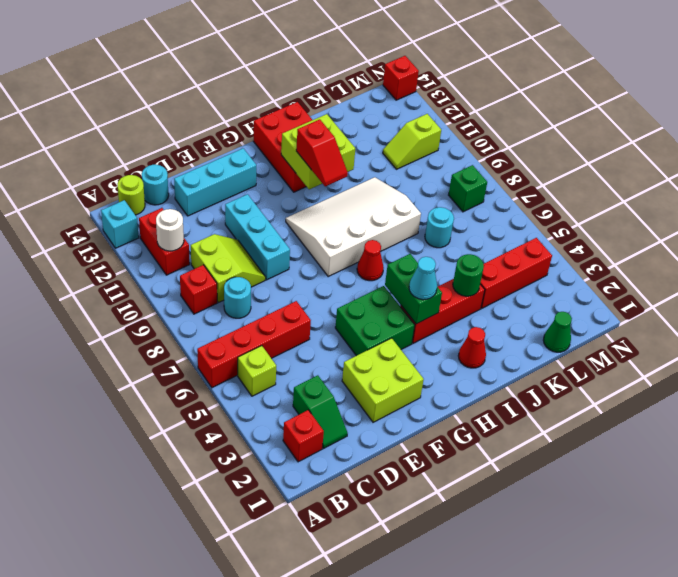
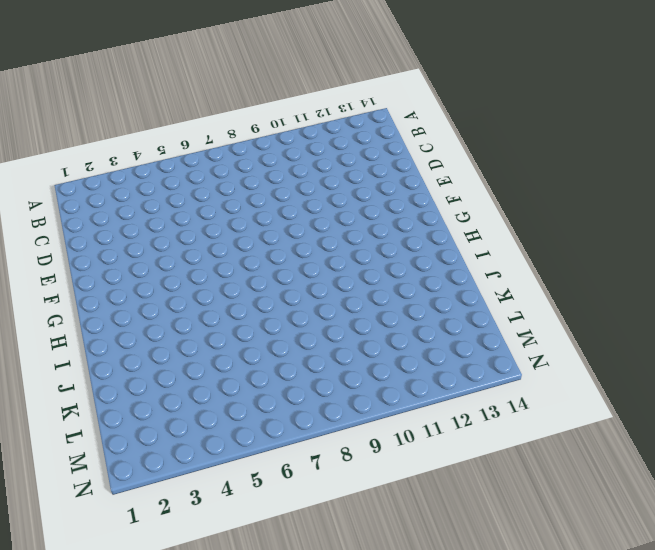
none -> red 1x4 brick [197,301,311,388]
none -> cyan 1x1 brick [101,200,139,248]
none -> red 1x1 brick [283,410,324,462]
none -> lime 1x1 brick [238,346,276,396]

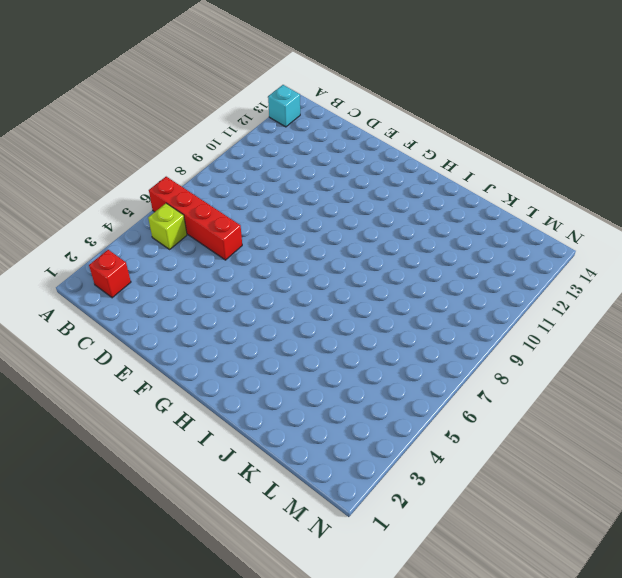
none -> red 1x1 brick [180,265,217,314]
none -> red 1x2 brick [139,208,190,275]
none -> lime 1x1 round brick [118,175,145,215]
none -> green 1x2 slope [293,375,348,449]

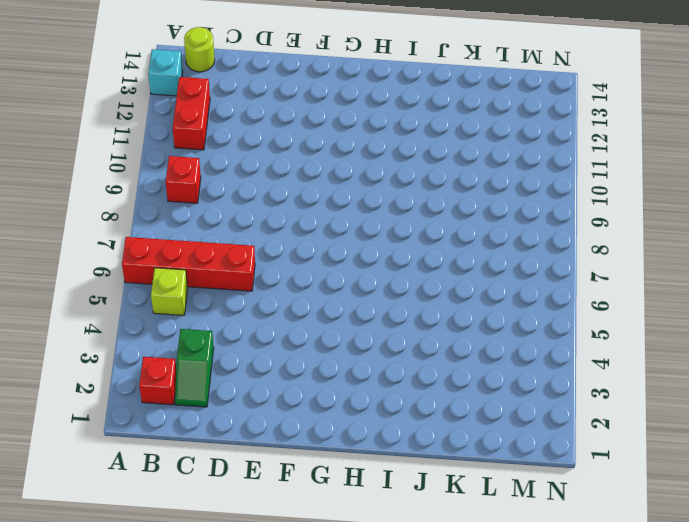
none -> cyan 1x1 round brick [224,277,251,318]
none -> lime 2x2 slope [191,234,266,303]
none -> cyan 1x1 round brick [142,164,169,205]
none -> cyan 1x3 brick [174,148,256,216]

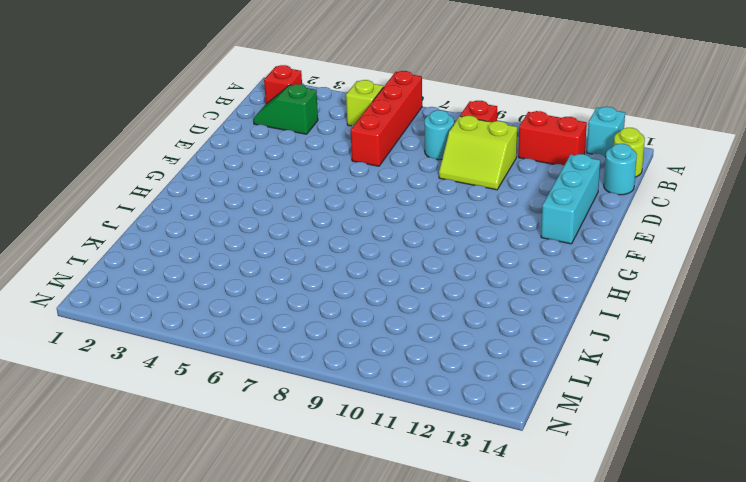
none -> lime 2x2 brick [342,338,424,422]
none -> cyan 1x3 brick [225,194,290,280]
none -> green 2x2 brick [335,286,415,356]
none -> white 3x4 slope [286,177,421,276]

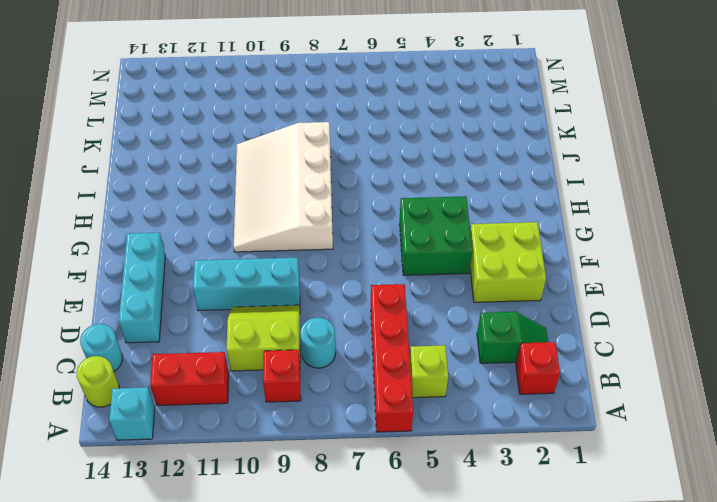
none -> red 1x3 brick [401,279,485,343]
none -> red 1x1 cone [357,240,384,281]
none -> red 2x3 brick [253,102,312,192]
none -> red 1x1 cone [458,327,486,368]

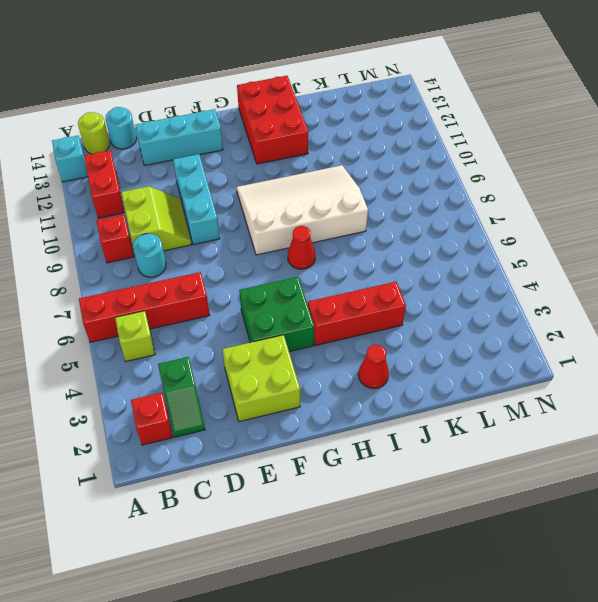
none -> red 1x3 brick [480,238,552,308]
none -> cyan 1x1 round brick [425,207,454,248]
none -> green 1x1 cone [543,312,572,352]
none -> lime 1x2 slope [383,114,441,169]

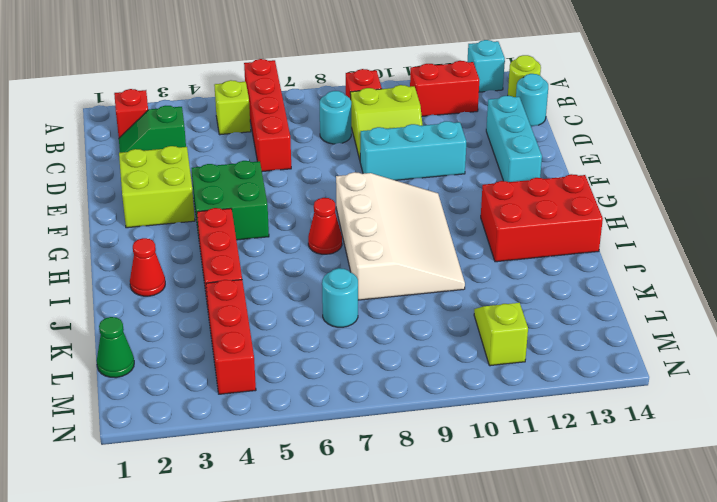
none -> green 1x1 brick [449,165,487,212]
none -> red 1x1 brick [383,56,419,100]
none -> white 1x1 round brick [156,209,184,251]
none -> green 1x2 brick [385,254,442,324]

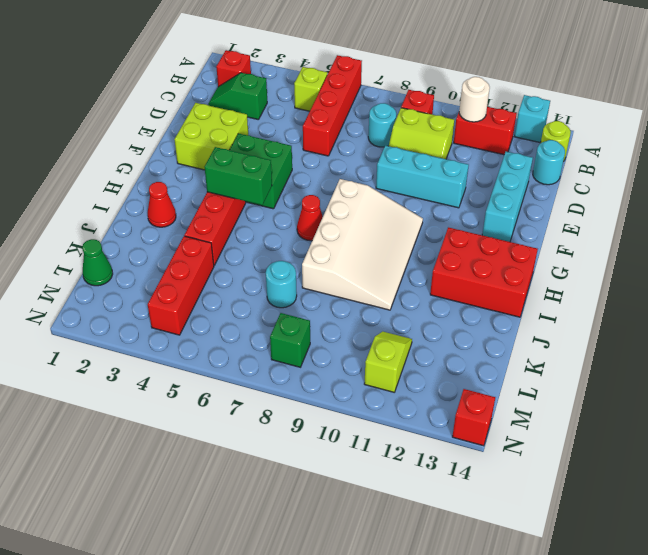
none -> lime 2x2 brick [281,114,355,189]
none -> green 1x1 round brick [453,254,484,296]
none -> cyan 1x1 cone [409,257,437,300]
none -> red 1x2 slope [296,119,348,187]

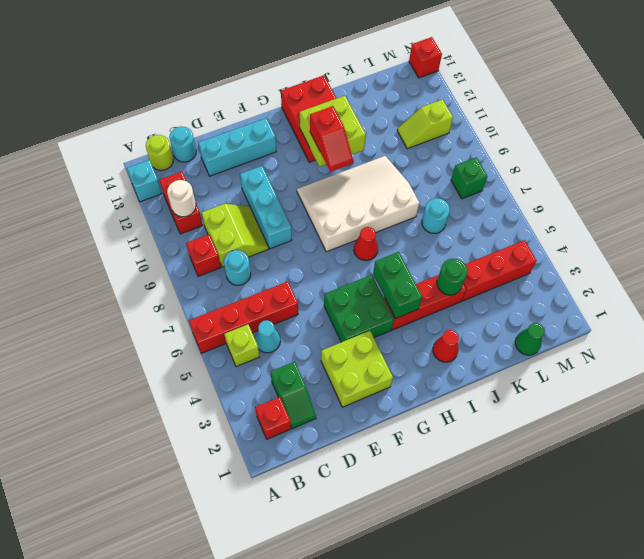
cyan 1x1 cone [255,320,280,353] -> cyan 1x1 cone moved to [409,257,437,300]

